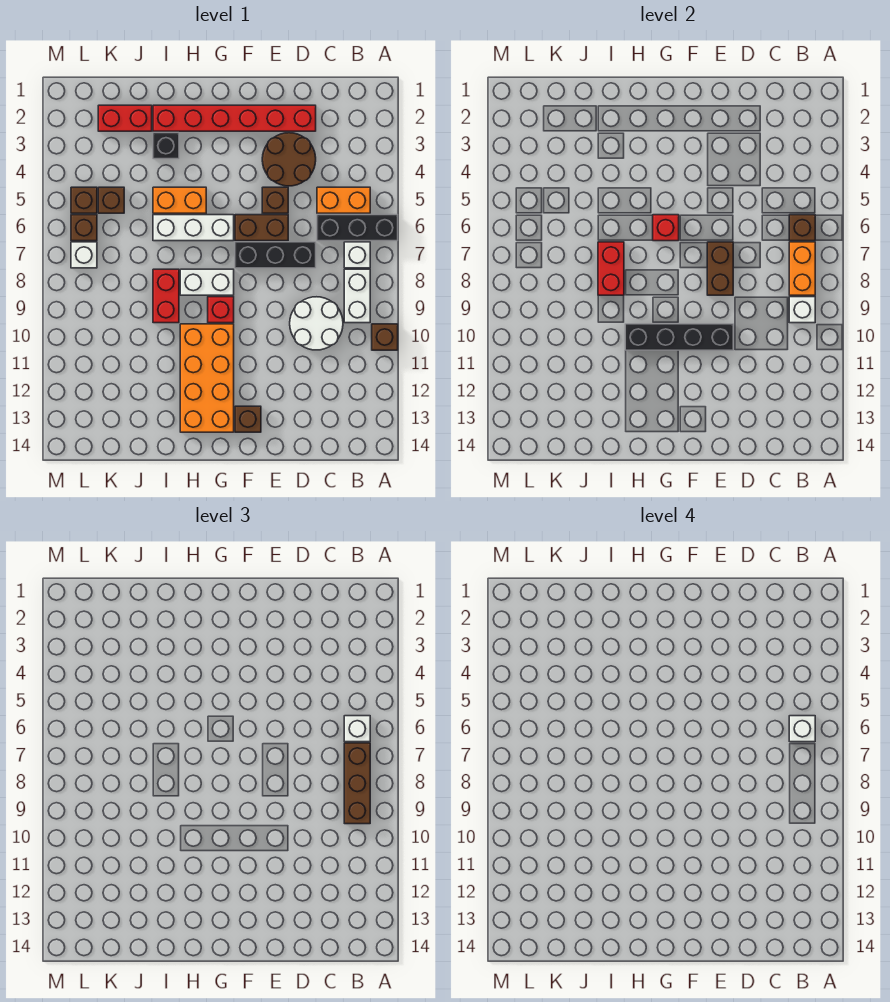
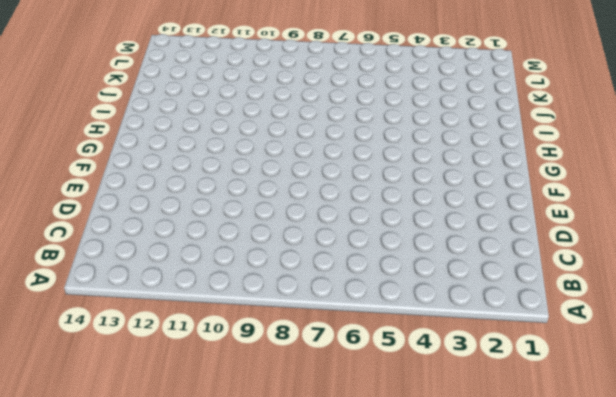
none -> black 1x3 brick [317,215,398,241]
none -> brown 1x1 brick [372,324,398,350]
none -> orange 1x2 brick [317,187,370,213]
none -> white 1x1 brick [344,242,370,268]

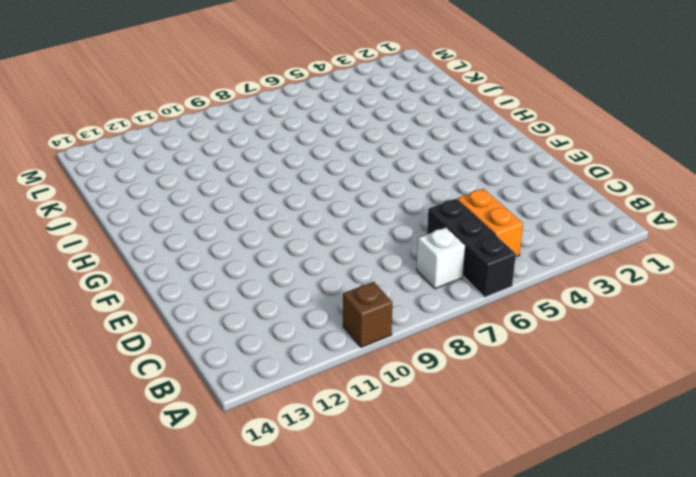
none -> white 1x2 brick [344,269,370,323]
none -> white 2x2 round brick [290,297,343,350]
none -> red 1x6 brick [153,105,316,131]
none -> brown 2x2 round brick [262,133,316,186]

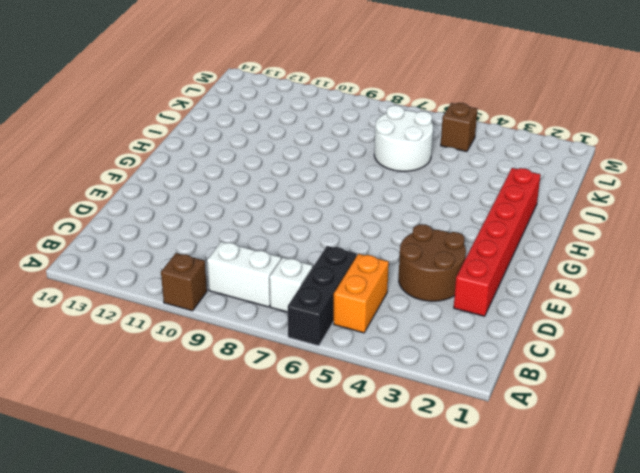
white 2x2 round brick [374,105,433,171] -> white 2x2 round brick moved to [290,297,343,350]
none -> black 1x3 brick [235,242,316,268]
none -> brown 1x1 brick [262,187,288,213]
none -> brown 1x2 brick [235,215,288,241]
none -> brown 1x1 brick [235,406,261,432]

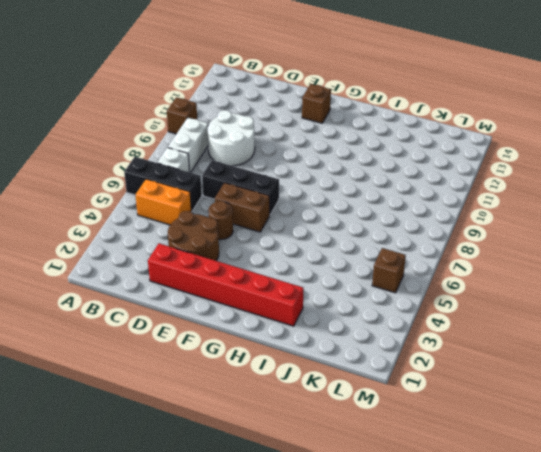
brown 1x1 round brick [208,201,233,240] -> brown 1x1 brick [262,187,288,213]
none -> white 1x3 brick [153,215,234,241]
none -> white 1x2 brick [180,269,234,295]
none -> red 1x1 brick [208,297,234,323]
none -> orange 2x4 brick [180,324,234,432]

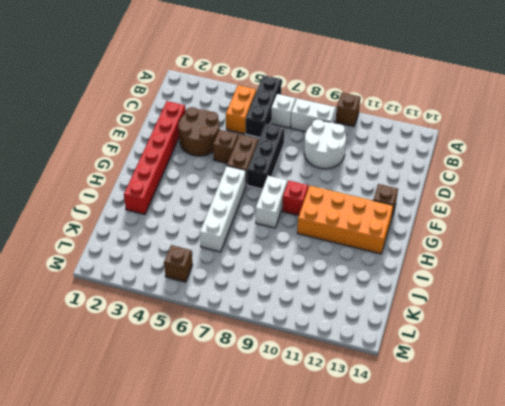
white 1x4 brick [200,166,246,252] -> white 1x3 brick [153,215,234,241]
none -> orange 1x2 brick [153,187,206,213]
none -> black 1x1 brick [153,133,179,159]
none -> red 1x2 brick [153,269,179,323]
none -> red 1x2 brick [98,105,152,131]

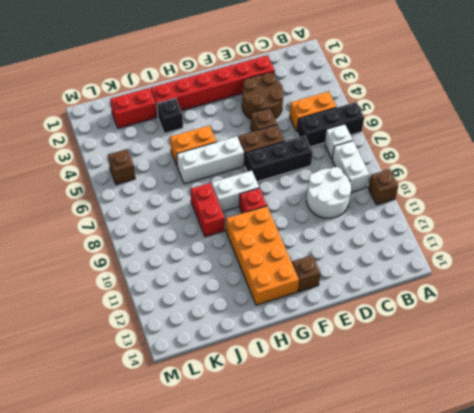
none -> brown 1x1 brick [98,187,124,213]
none -> brown 1x1 brick [71,215,97,241]
none -> white 1x1 brick [71,242,97,268]
none -> brown 1x1 brick [789,215,815,241]

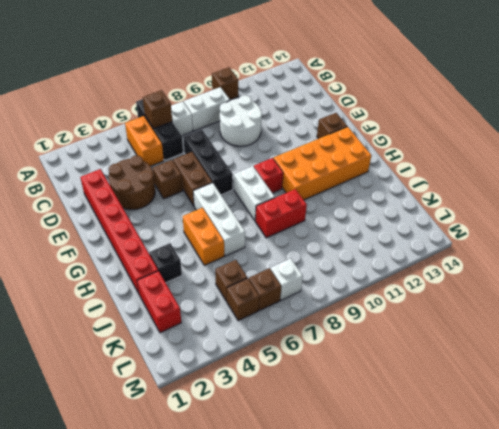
none -> orange 1x2 brick [789,242,815,295]
none -> white 1x1 brick [789,297,815,323]
none -> brown 1x2 brick [707,242,733,295]
none -> black 1x4 brick [625,324,733,350]

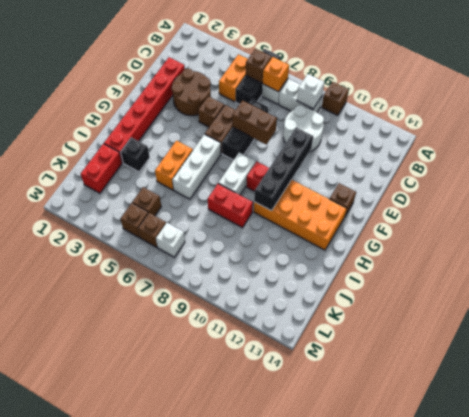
orange 1x1 brick [263,57,289,92] -> orange 1x2 brick [789,242,815,295]
none -> red 1x1 brick [653,215,679,241]
none -> red 1x2 brick [598,242,624,295]
none -> white 1x1 brick [344,716,370,742]
none -> brown 1x3 brick [344,743,370,824]

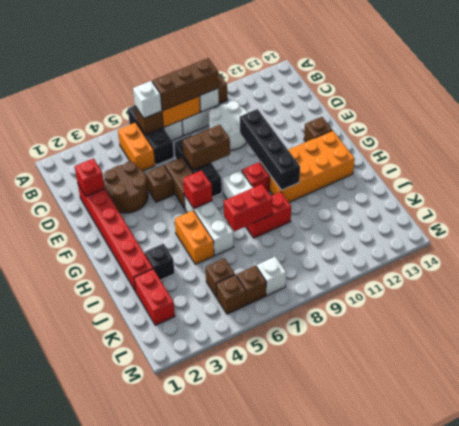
red 1x1 brick [75,158,105,196] -> none
none -> white 1x1 brick [789,716,815,742]

